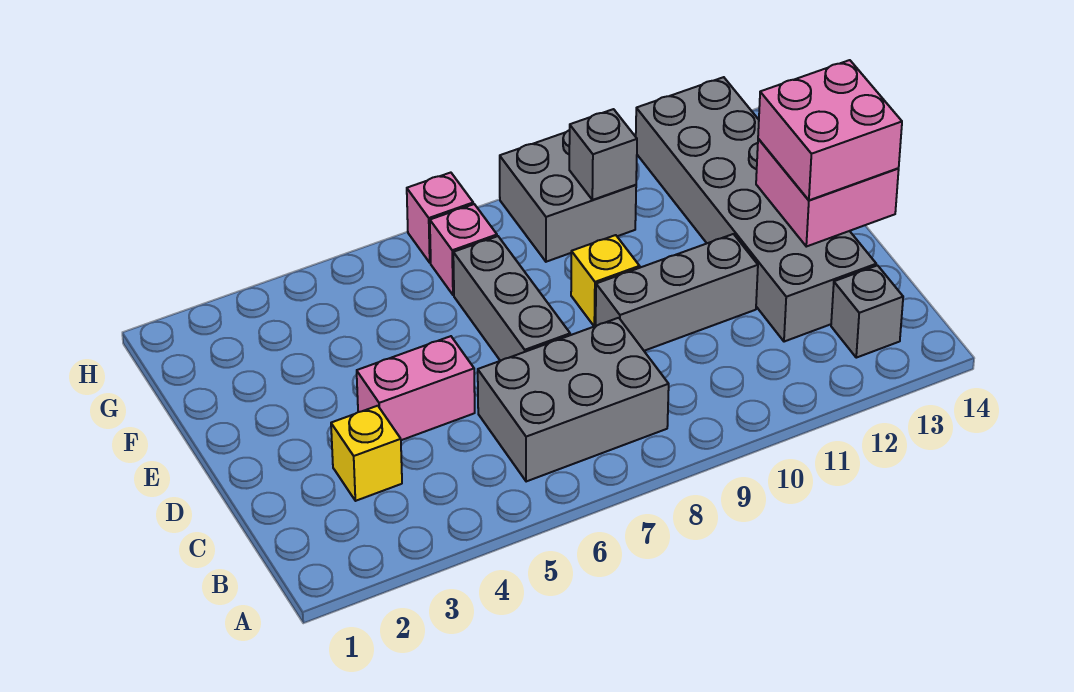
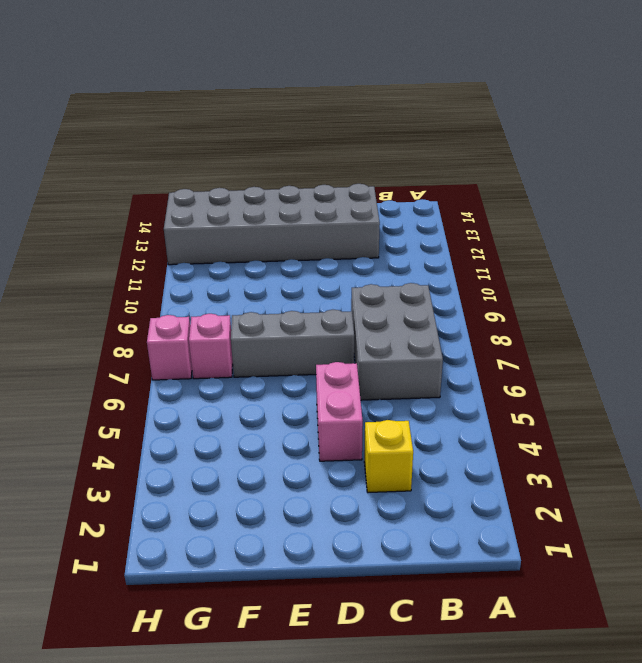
none -> grey 1x1 brick [831,265,903,358]
none -> grey 1x3 brick [596,234,758,351]
none -> yellow 1x1 brick [571,235,640,326]

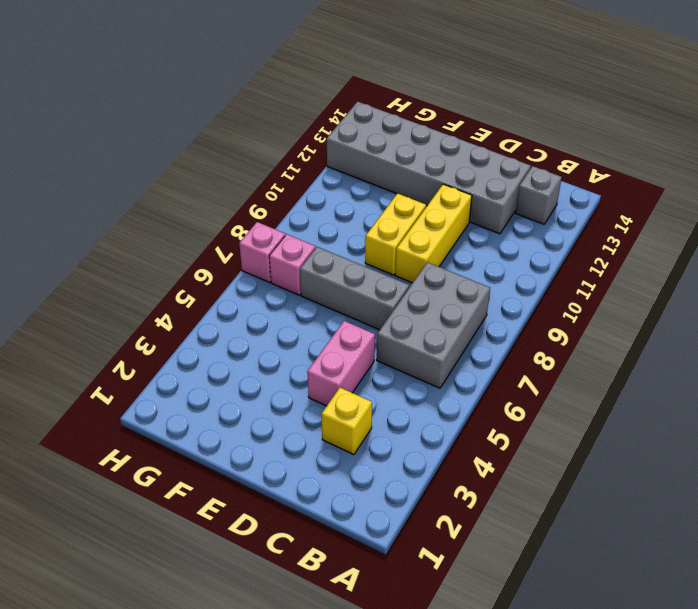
yellow 1x3 brick [395,184,472,283] -> grey 1x3 brick [596,234,758,351]
yellow 1x2 brick [365,194,426,275] -> yellow 1x1 brick [571,235,640,326]
none -> grey 2x2 brick [500,130,636,262]
none -> pink 2x2 brick [756,139,899,247]
none -> grey 1x1 brick [569,109,637,200]

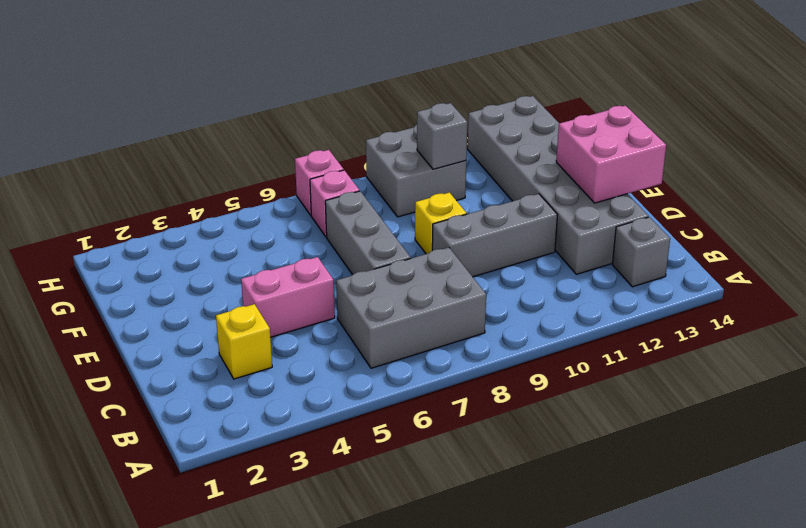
none -> pink 2x2 brick [758,60,902,200]

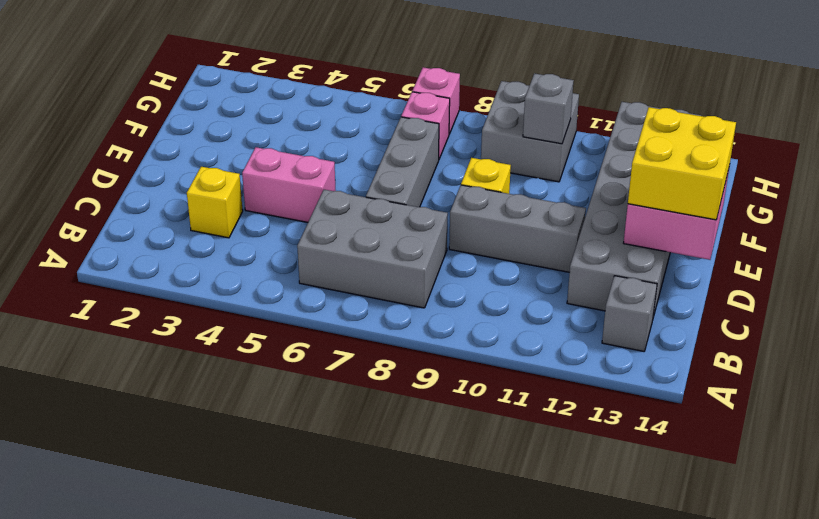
yellow 2x2 brick [628,107,736,220] -> pink 2x2 brick [758,60,902,200]

